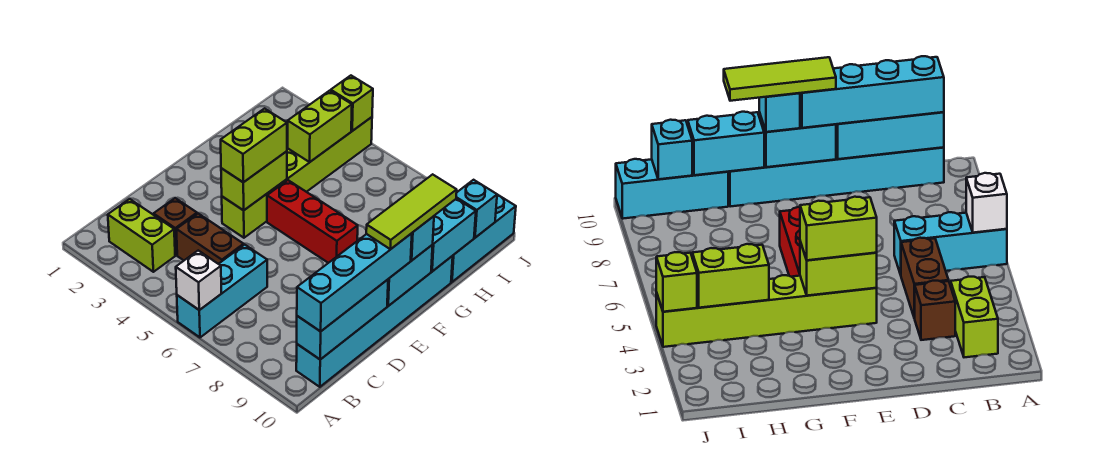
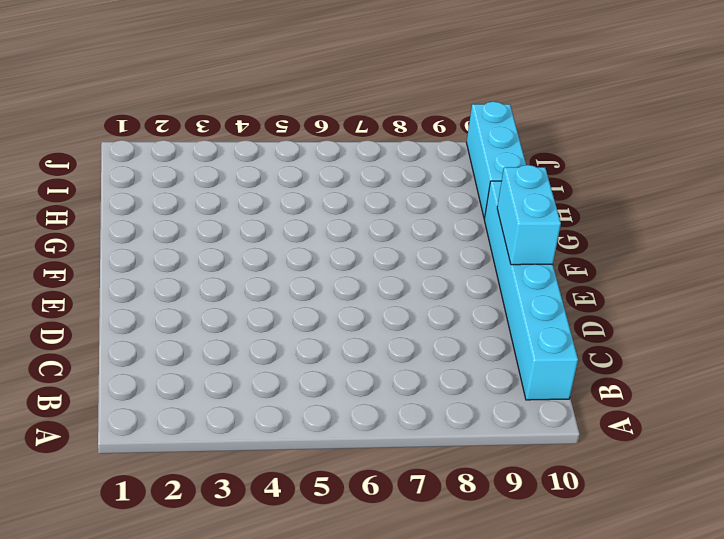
none -> cyan 1x3 brick [177,245,267,337]
none -> lime 1x2 brick [108,199,175,272]
none -> brown 1x1 brick [154,198,197,255]

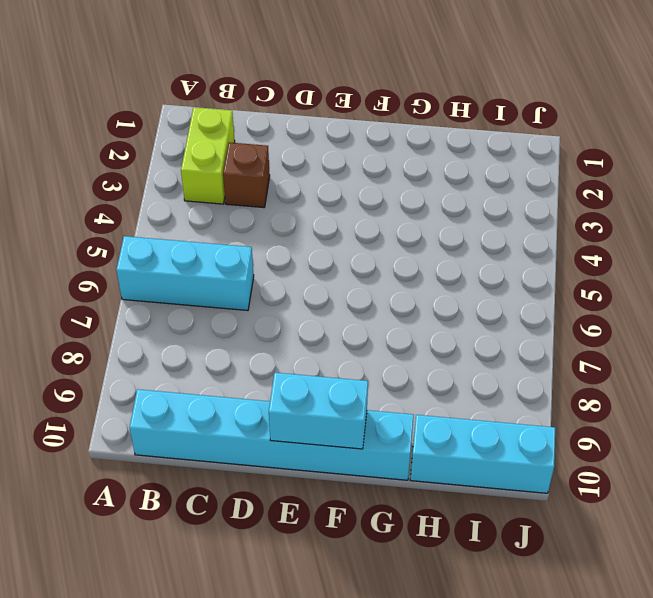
none -> brown 1x2 brick [176,214,244,264]
none -> lime 1x6 brick [222,117,372,238]
none -> red 1x3 brick [267,180,358,263]

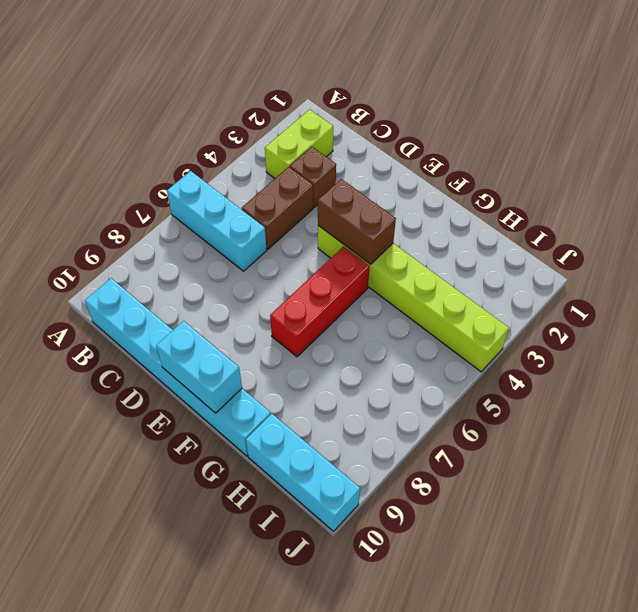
brown 1x2 brick [318,179,396,264] -> lime 1x2 brick [221,151,287,210]
none -> white 1x1 brick [176,251,222,310]
none -> cyan 1x3 brick [297,280,388,359]
none -> cyan 1x2 brick [431,199,476,271]

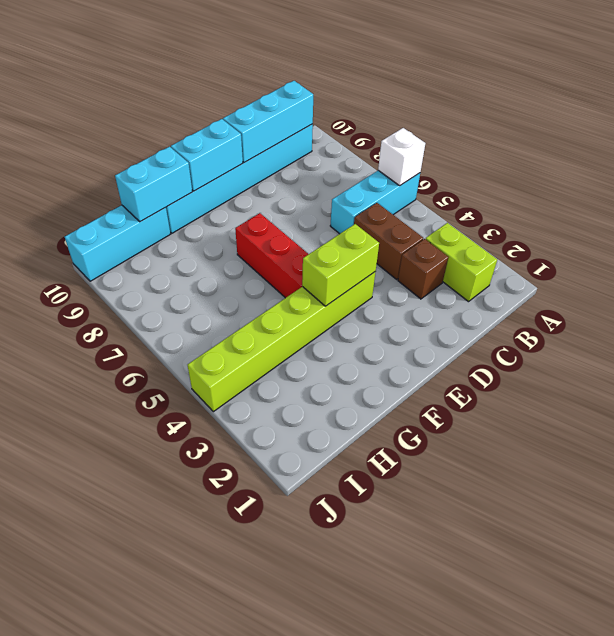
none -> lime 1x2 brick [288,91,352,162]
none -> cyan 1x1 brick [456,180,497,238]
none -> lime 1x1 brick [331,76,373,131]

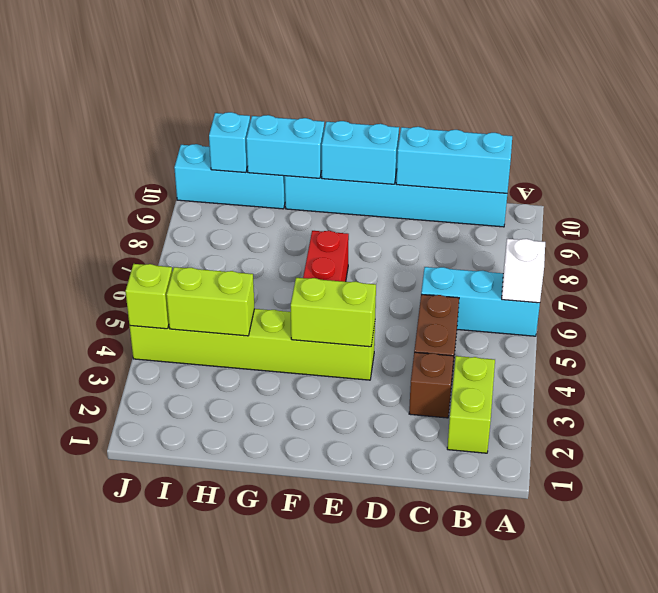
none -> cyan 1x4 brick [297,233,412,331]
none -> lime 1x2 brick [221,109,287,182]
none -> cyan 1x1 brick [411,216,434,260]

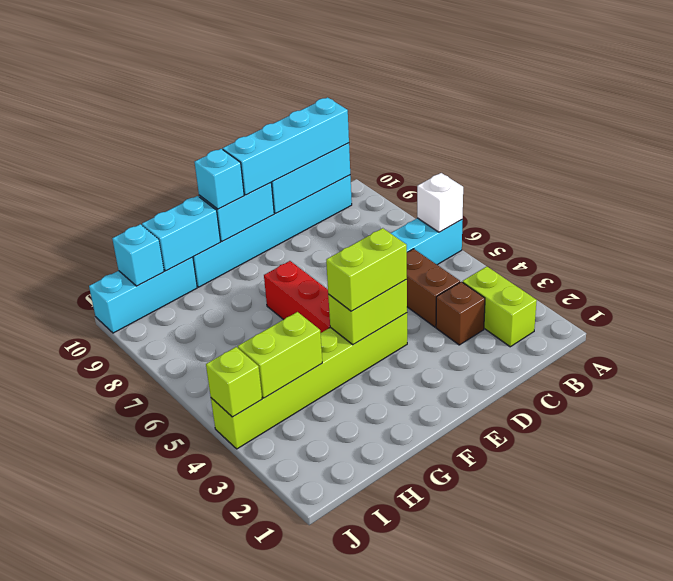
none -> lime 1x3 tile [366,174,457,249]

